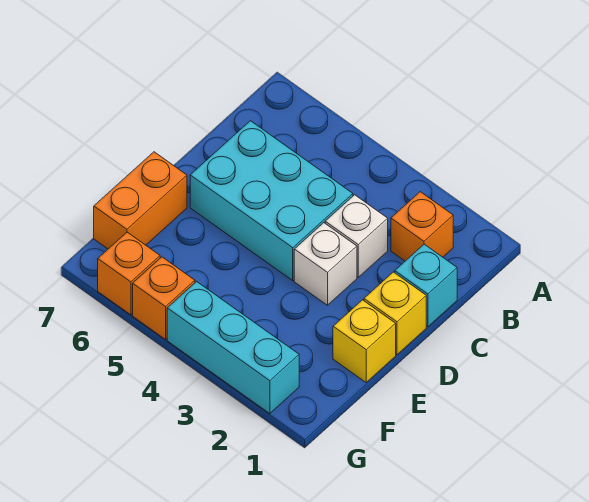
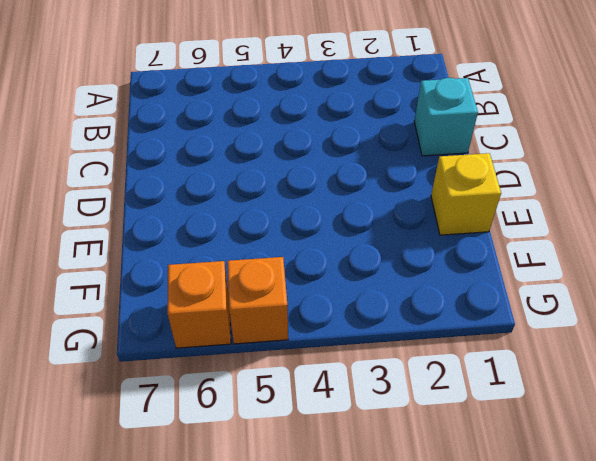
none -> orange 1x1 brick [391,192,453,261]
none -> white 1x1 brick [325,195,388,277]

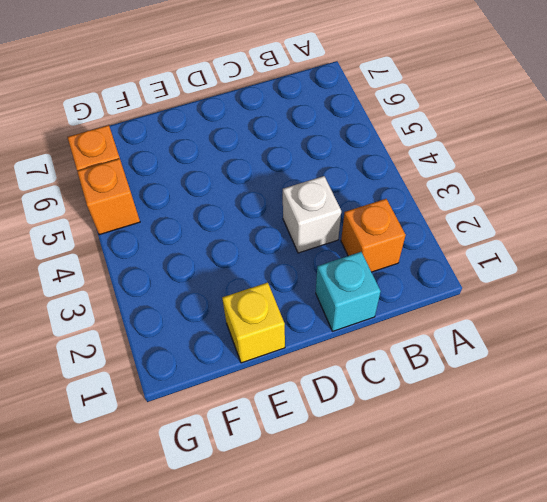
none -> cyan 2x3 brick [190,121,353,281]
none -> yellow 1x1 brick [364,272,426,355]

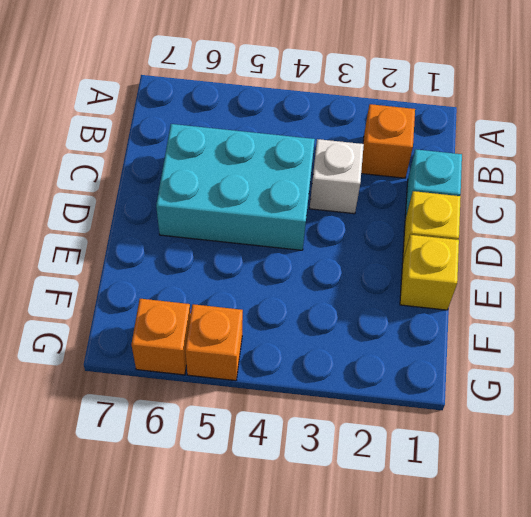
none -> white 1x1 brick [294,223,357,305]
none -> orange 1x2 brick [94,152,187,249]

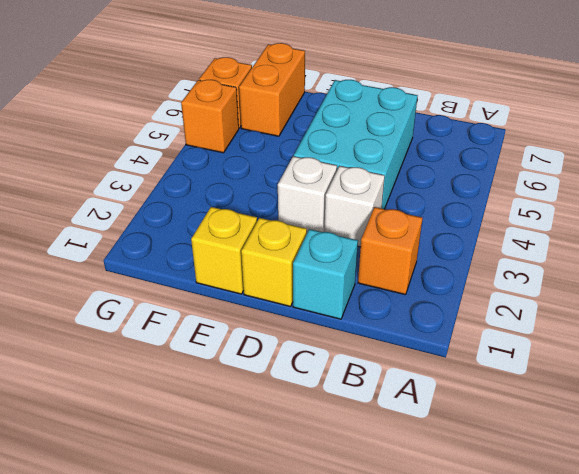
orange 1x2 brick [239,43,305,136] -> orange 1x2 brick turned to [94,152,187,249]
none -> cyan 1x3 brick [167,282,299,414]

